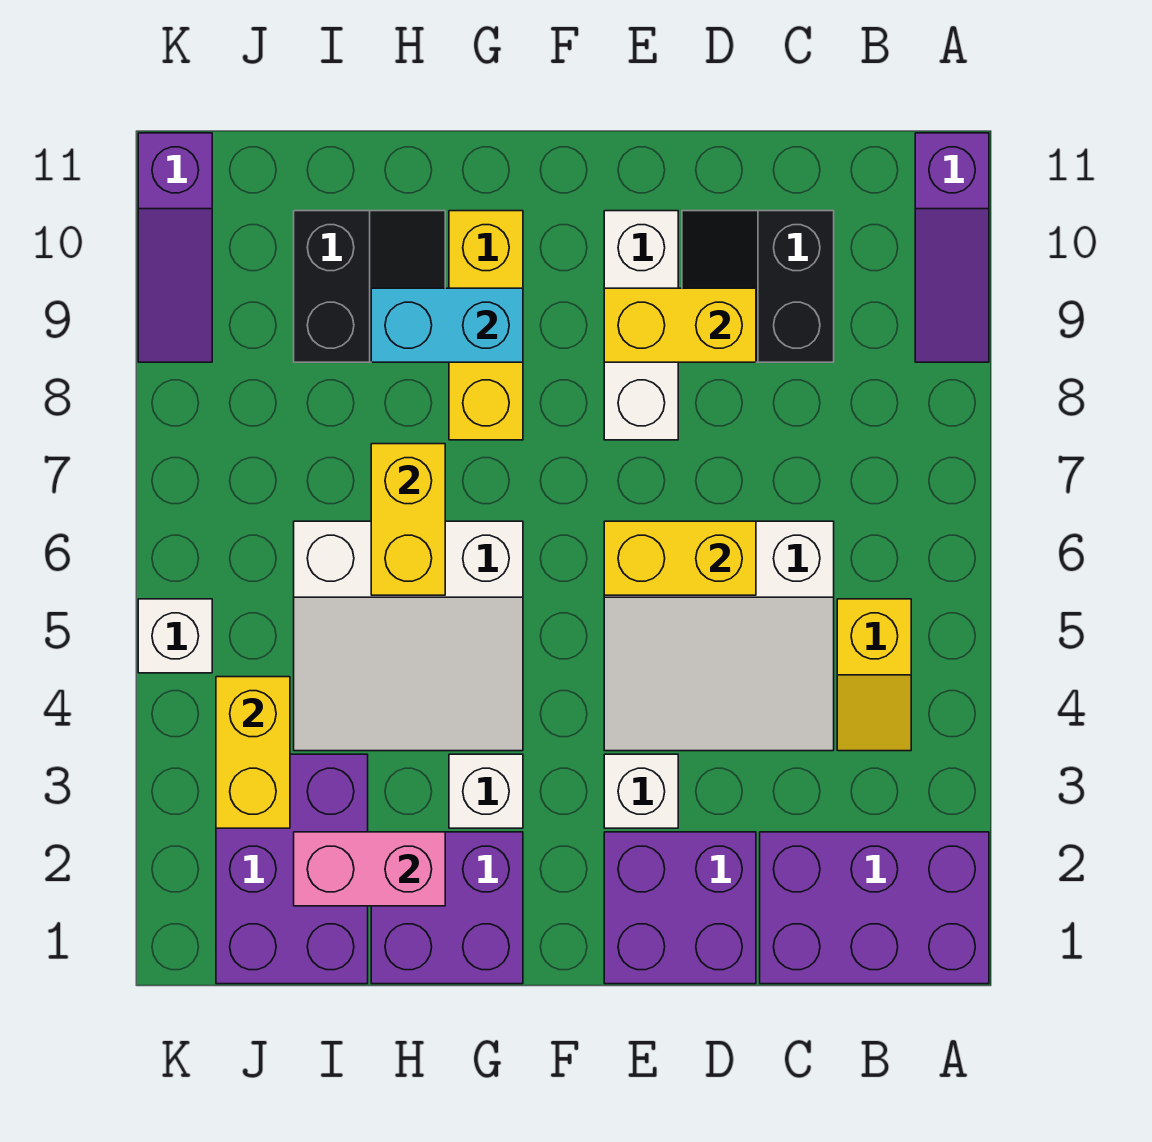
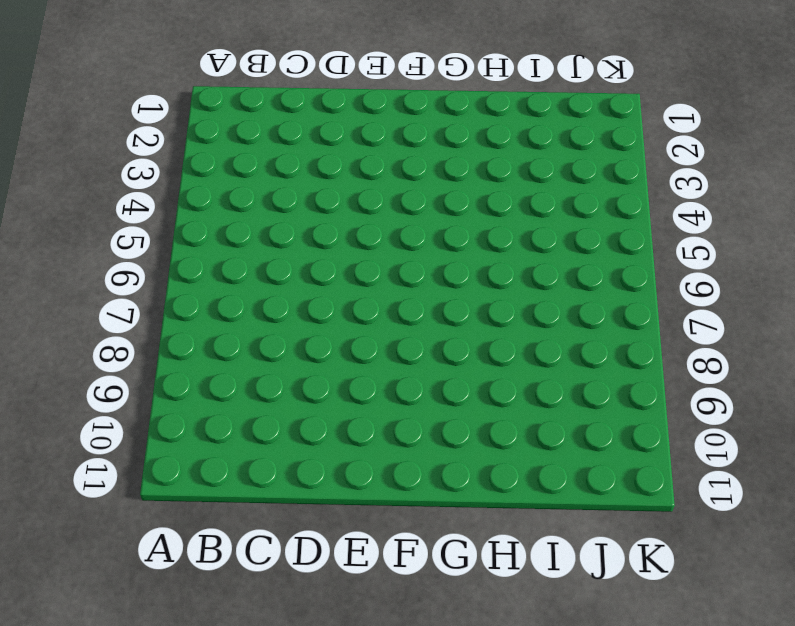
none -> purple 2x3 brick [760,832,989,984]
none -> purple 1x3 slope [915,133,989,362]
none -> yellow 1x2 slope [837,599,911,751]

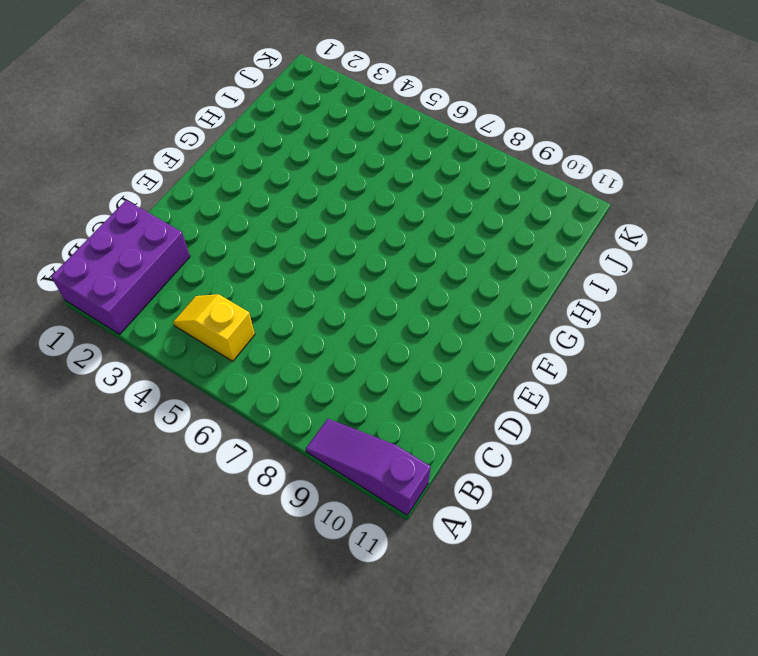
none -> white 3x3 slope [604,521,834,751]
none -> black 2x2 slope [682,211,834,362]
none -> purple 2x2 brick [604,832,756,984]

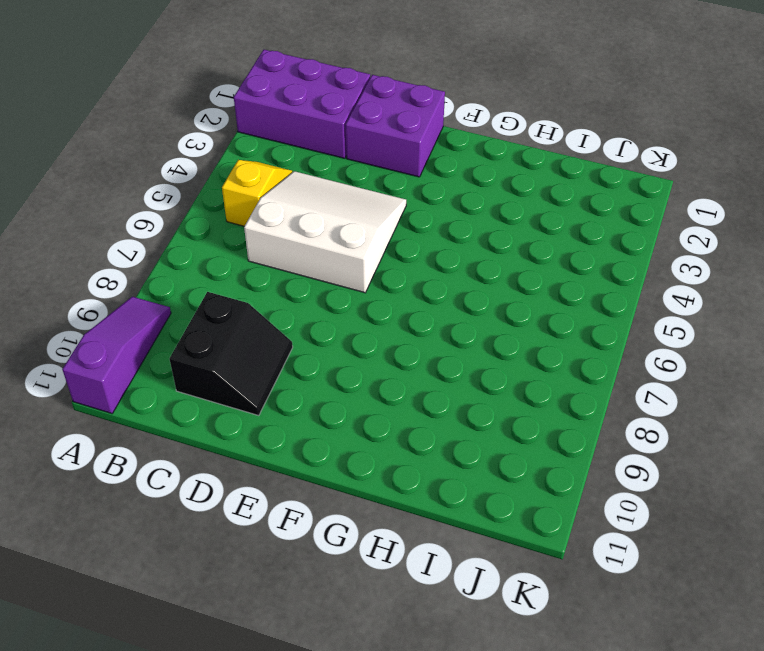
none -> white 1x1 brick [604,754,678,828]
none -> white 1x3 brick [604,211,678,440]
none -> purple 2x2 brick [371,832,523,984]

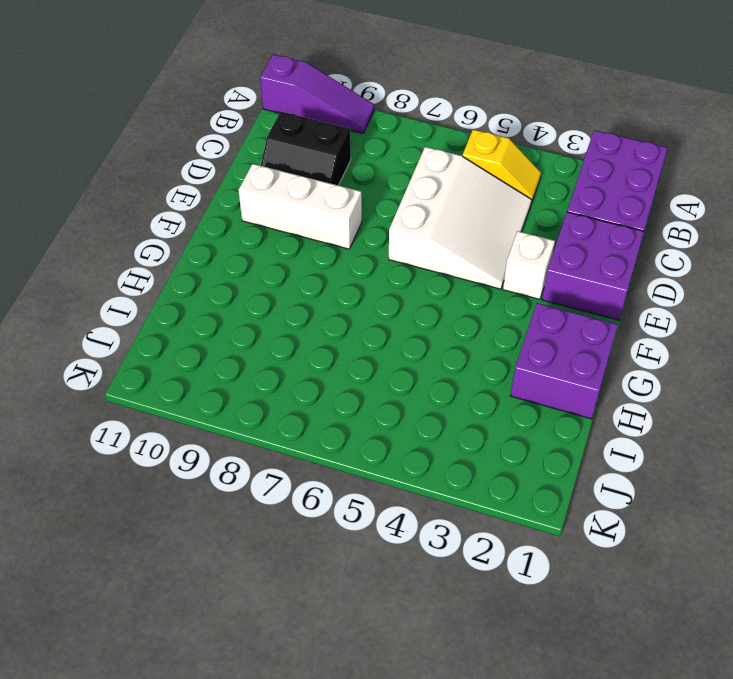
none -> white 1x1 brick [449,754,523,828]
none -> white 3x3 slope [294,521,523,751]
none -> yellow 1x3 brick [449,211,523,440]

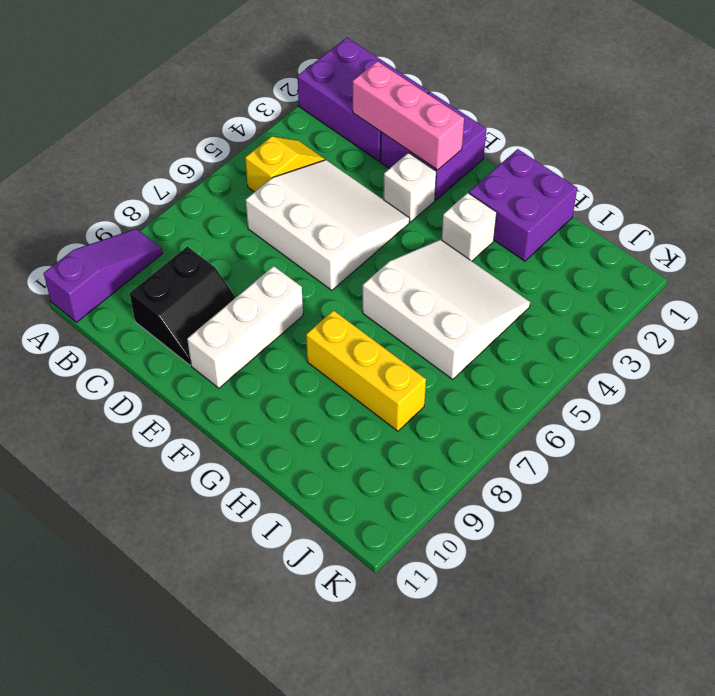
pink 1x3 brick [353,61,464,170] -> none
yellow 1x3 brick [306,310,426,431] -> yellow 1x3 brick turned to [449,211,523,440]
none -> black 2x2 slope [294,211,445,362]
none -> purple 2x3 brick [216,754,368,984]
none -> white 1x1 brick [138,599,212,673]

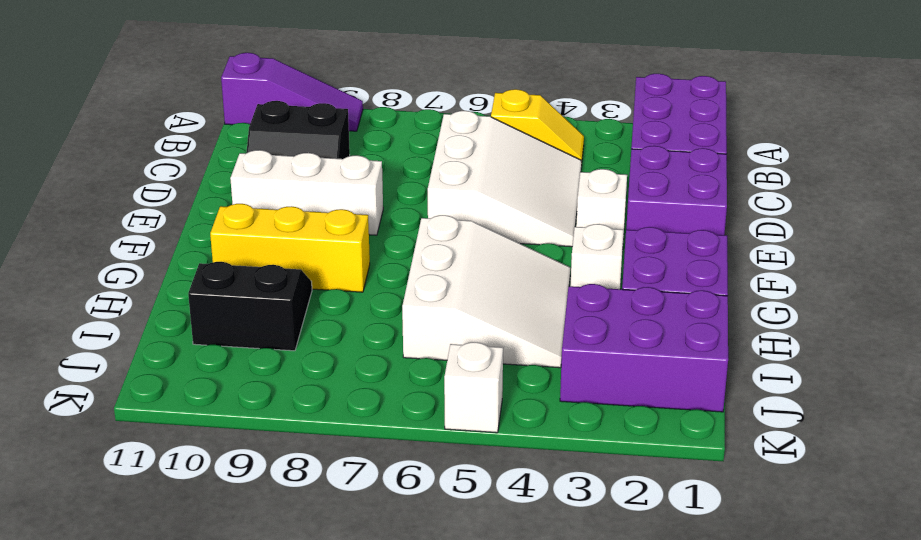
none -> purple 1x3 slope [138,133,212,362]
none -> yellow 1x2 brick [604,521,756,595]
none -> yellow 1x2 brick [604,288,756,362]

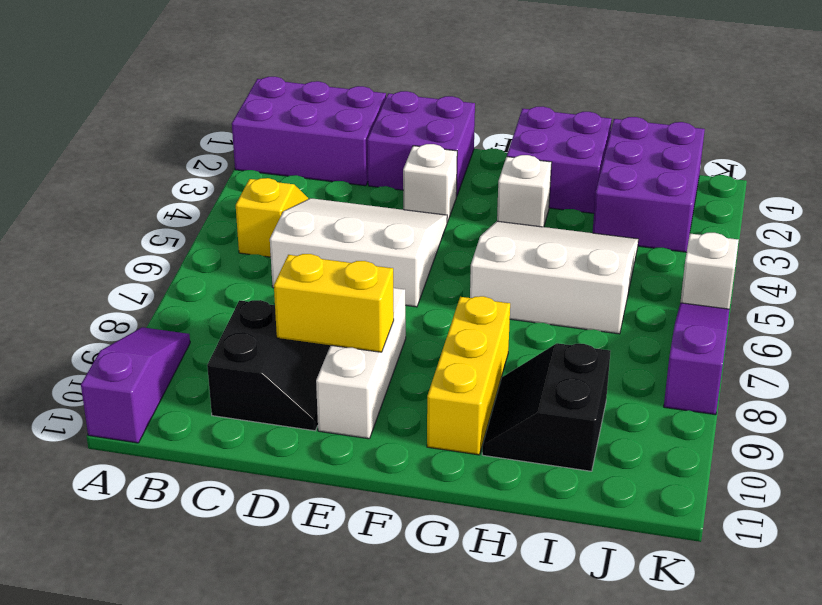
purple 1x3 slope [664,303,729,415] -> purple 1x3 slope moved to [138,133,212,362]
none -> yellow 1x2 brick [604,521,756,595]
none -> cyan 1x2 brick [371,288,523,362]
none -> pink 1x2 brick [294,832,445,906]

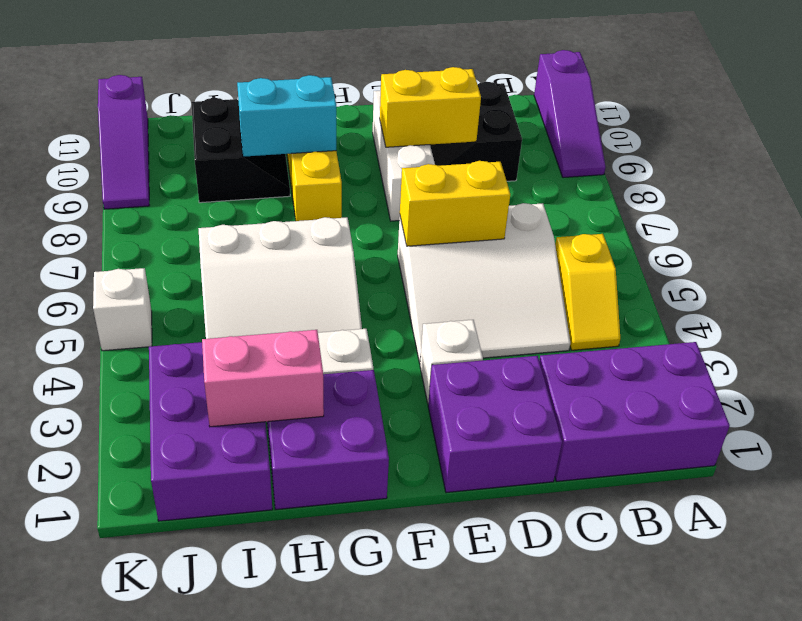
none -> yellow 1x2 brick [371,444,445,595]
none -> yellow 1x2 brick [216,677,290,828]

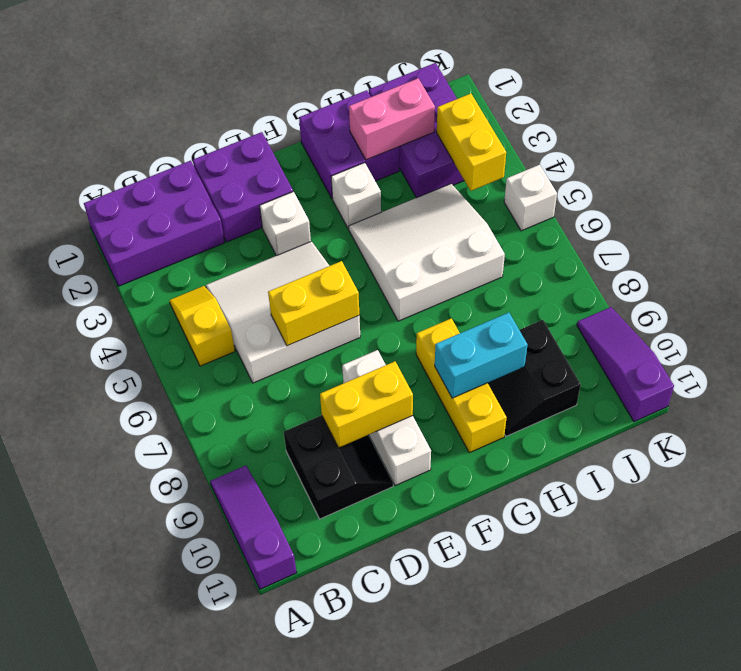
none -> yellow 1x2 brick [371,444,445,595]

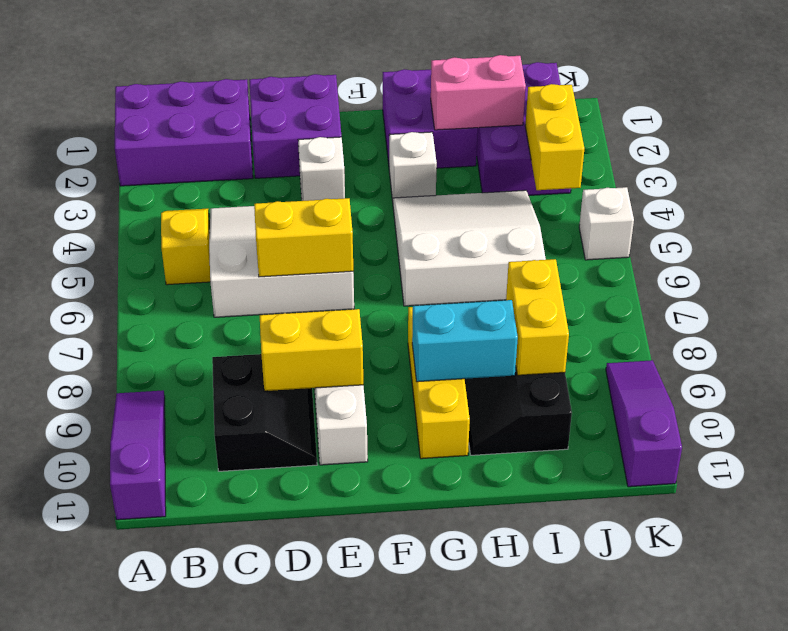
yellow 1x2 brick [506,259,569,375] -> yellow 1x2 brick moved to [371,444,445,595]

